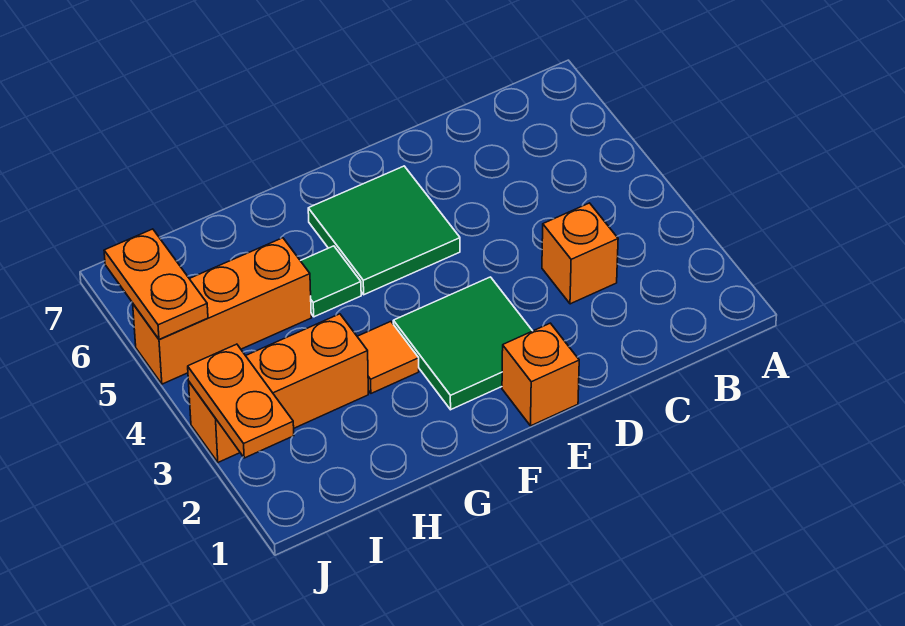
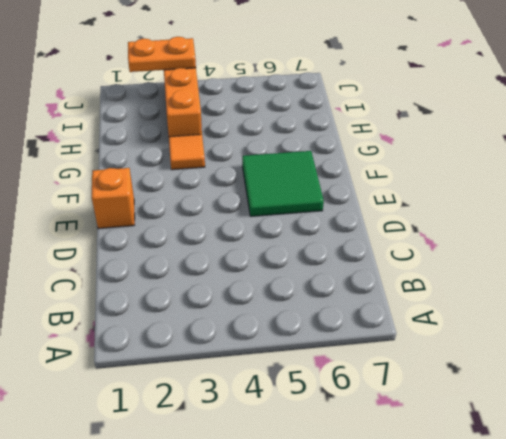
none -> orange 1x1 brick [542,203,618,304]
none -> green 2x2 tile [393,277,532,410]

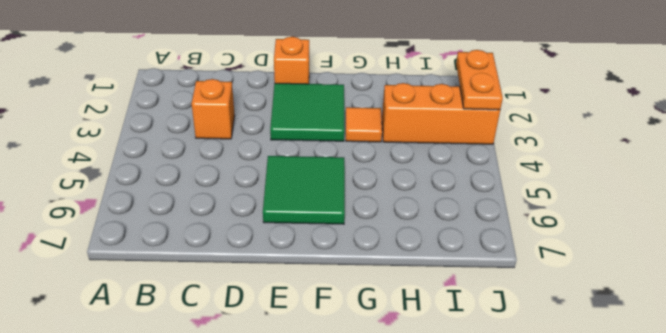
none -> green 1x1 tile [301,246,361,317]
none -> orange 1x3 brick [133,238,311,384]

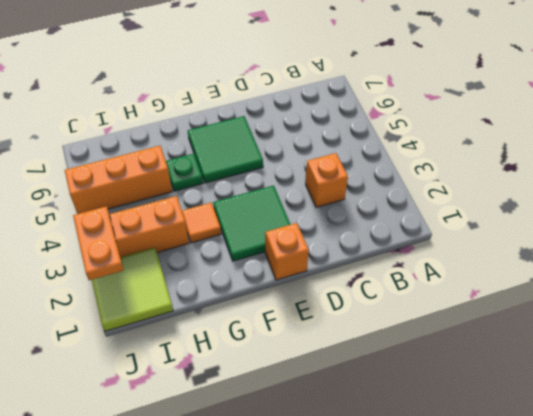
green 1x1 plate [166,154,203,191] -> green 1x1 tile [301,246,361,317]
lime 2x2 tile [92,248,173,331] -> none
none -> orange 1x2 plate [104,229,208,339]

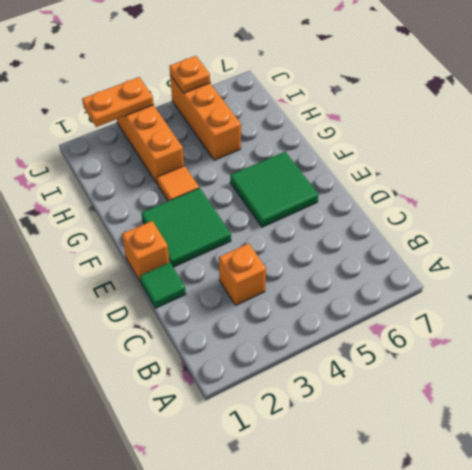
green 1x1 tile [140,262,186,308] -> green 1x1 tile moved to [301,246,361,317]
orange 1x1 plate [169,56,210,93] -> orange 1x2 plate [104,229,208,339]

